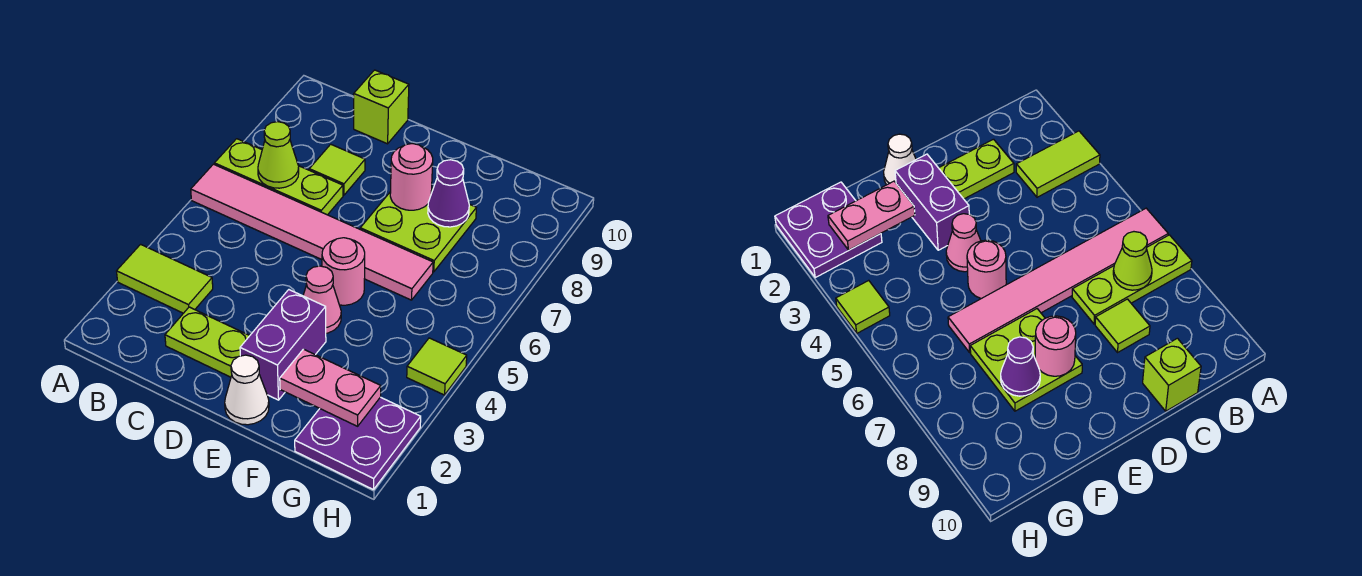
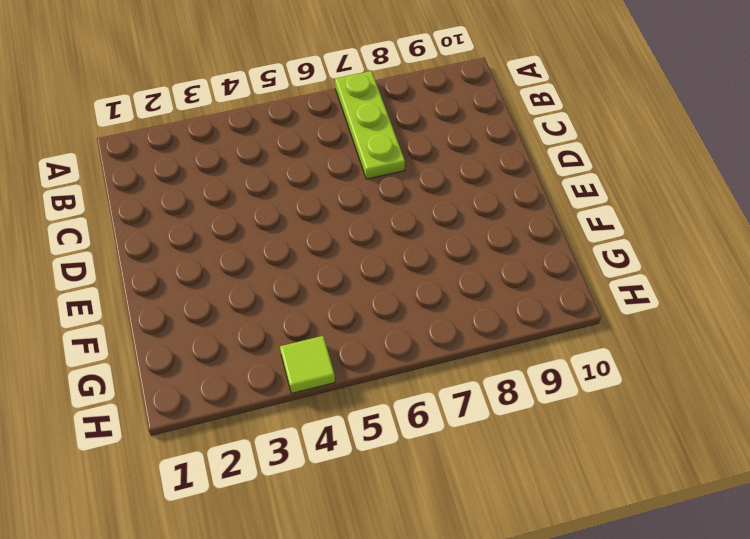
none -> lime 1x2 tile [117,244,213,313]
none -> pink 1x6 tile [191,164,433,300]
none -> lime 1x2 plate [165,307,250,377]

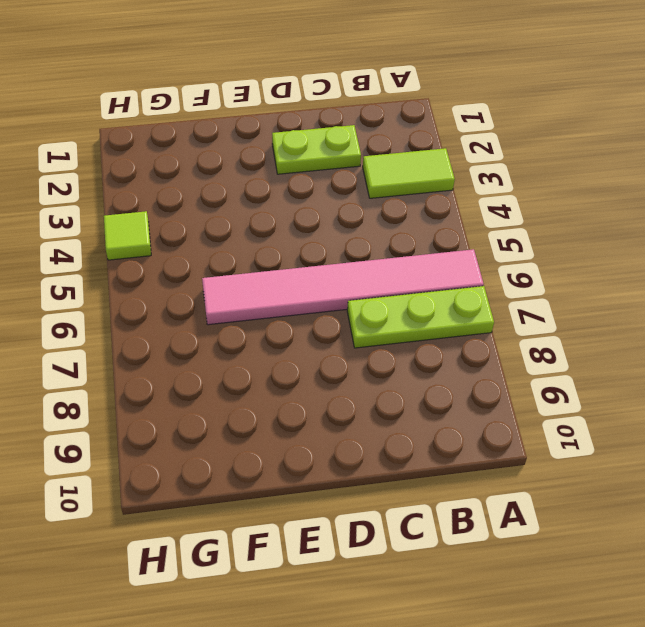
none -> lime 1x1 tile [309,144,365,195]
none -> lime 1x1 brick [354,70,409,144]
none -> white 1x1 cone [225,355,269,425]

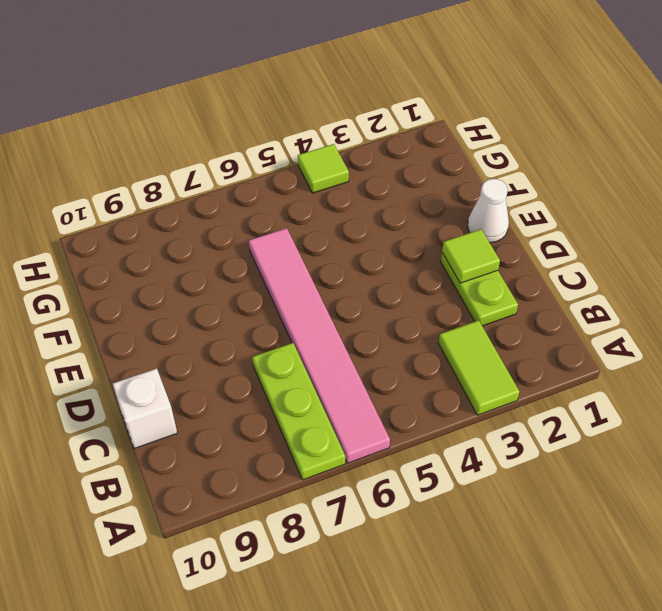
white 1x1 brick [113,369,177,448] -> lime 1x1 brick [354,70,409,144]
lime 1x1 tile [442,229,500,283] -> lime 1x1 tile moved to [309,144,365,195]
none -> purple 1x2 brick [240,290,326,400]
none -> pink 1x1 cone [303,266,341,333]
none -> pink 1x1 round brick [322,238,365,305]

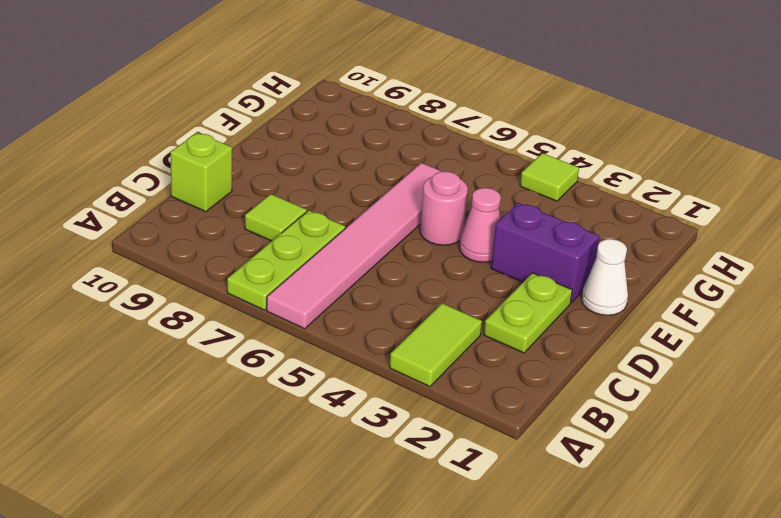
none -> lime 2x2 plate [360,188,476,272]
none -> purple 2x2 plate [295,397,421,490]
none -> lime 1x1 cone [258,122,299,188]

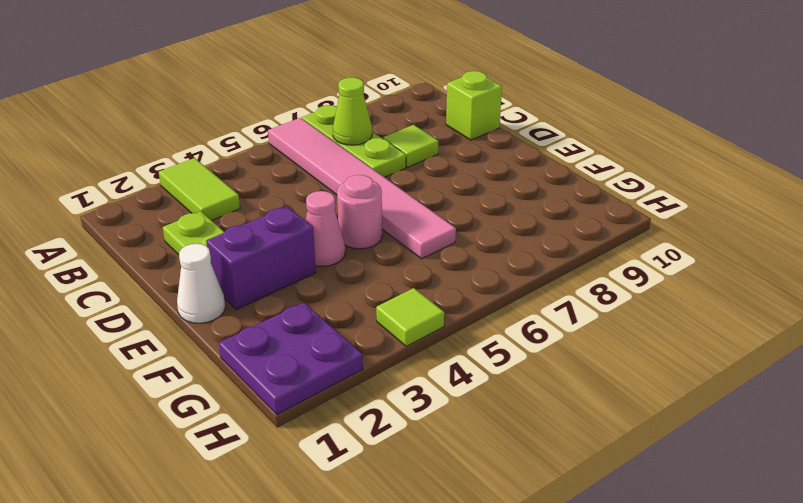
none -> lime 2x2 plate [360,188,476,272]
none -> pink 1x1 round brick [390,144,433,210]
none -> pink 1x2 plate [280,349,381,426]

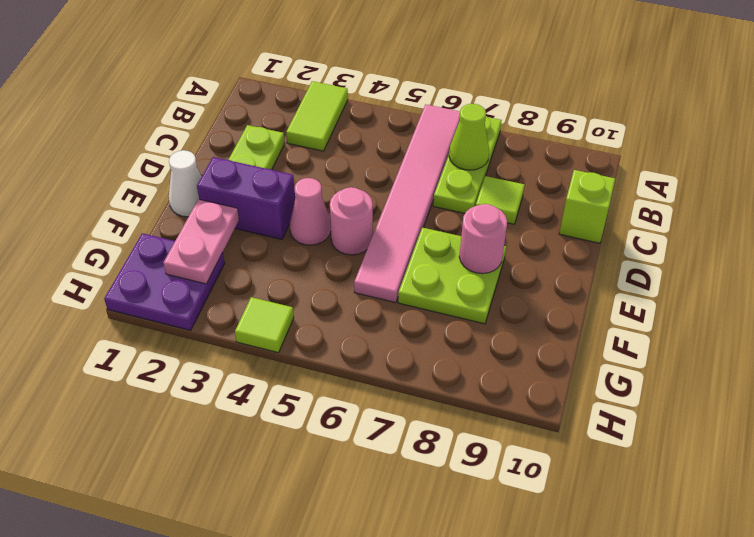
none -> purple 1x1 cone [428,160,469,227]

